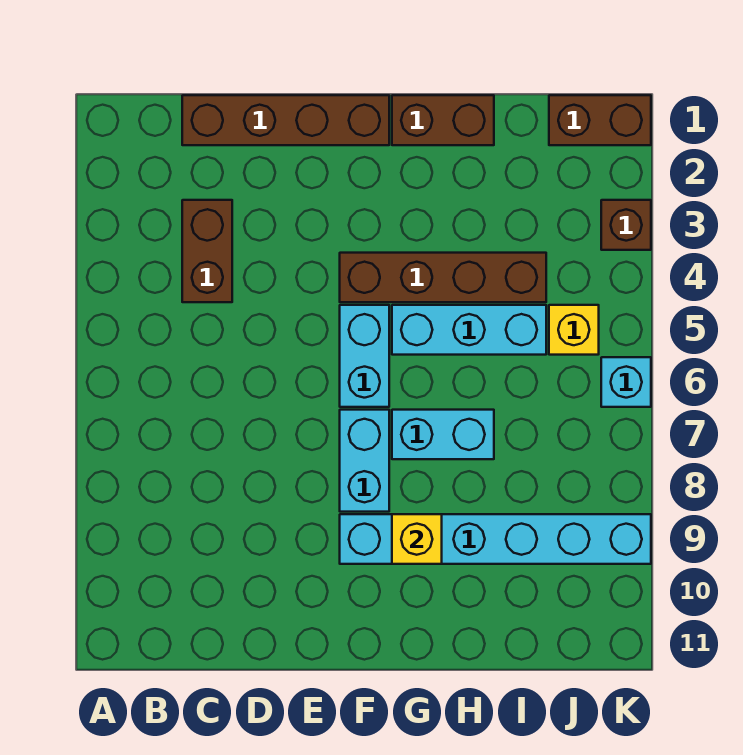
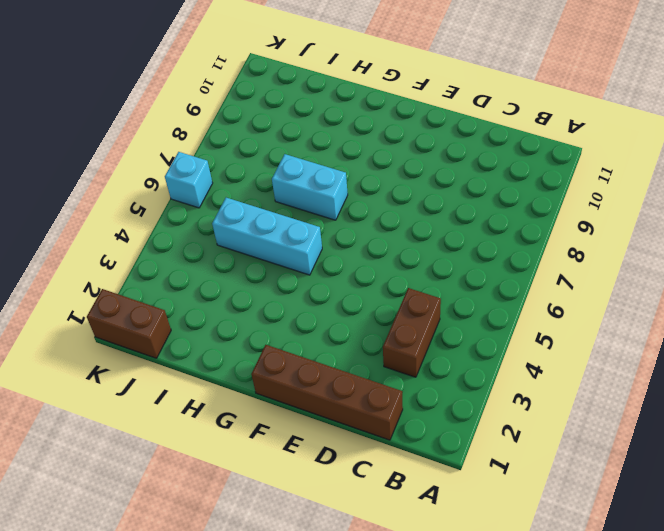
none -> brown 1x4 brick [340,253,546,302]
none -> cyan 1x2 brick [340,305,389,407]
none -> cyan 1x2 brick [340,410,389,512]

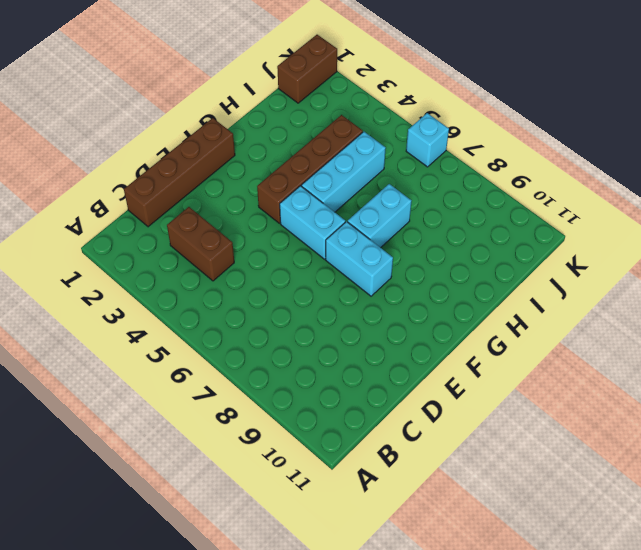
none -> cyan 1x6 brick [340,514,651,564]
none -> brown 1x2 brick [392,95,494,145]
none -> yellow 1x1 brick [549,305,599,355]

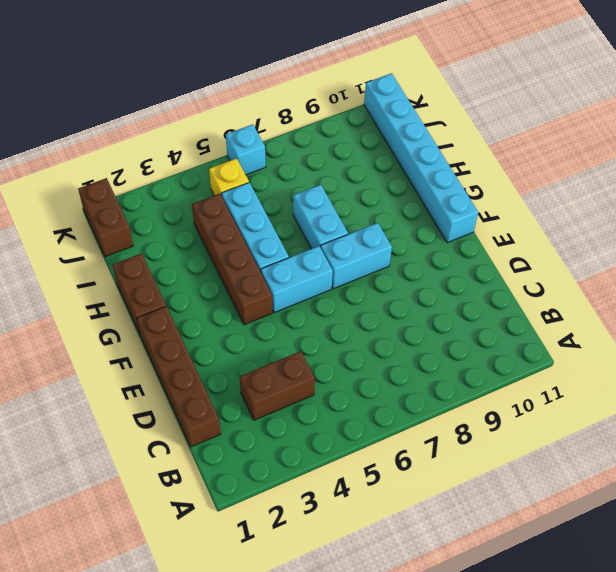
cyan 1x6 brick [364,73,478,243] -> cyan 1x6 brick moved to [340,514,651,564]
none -> brown 1x1 brick [601,200,651,250]
none -> yellow 1x1 brick [392,514,442,564]

